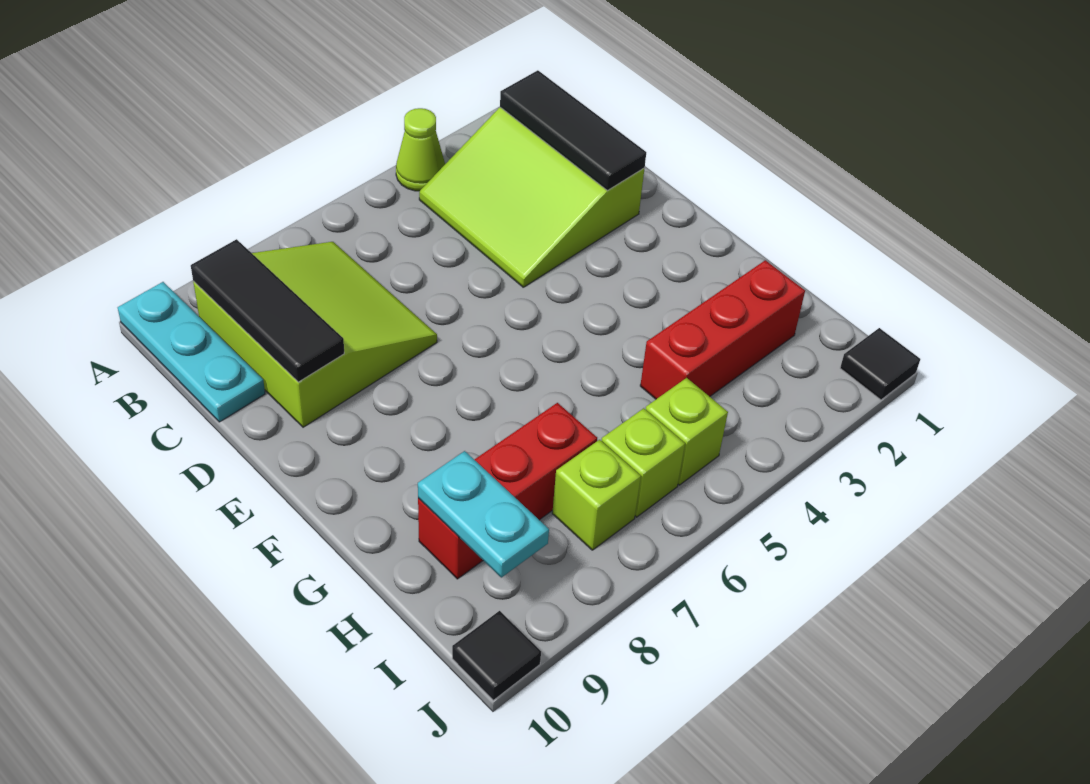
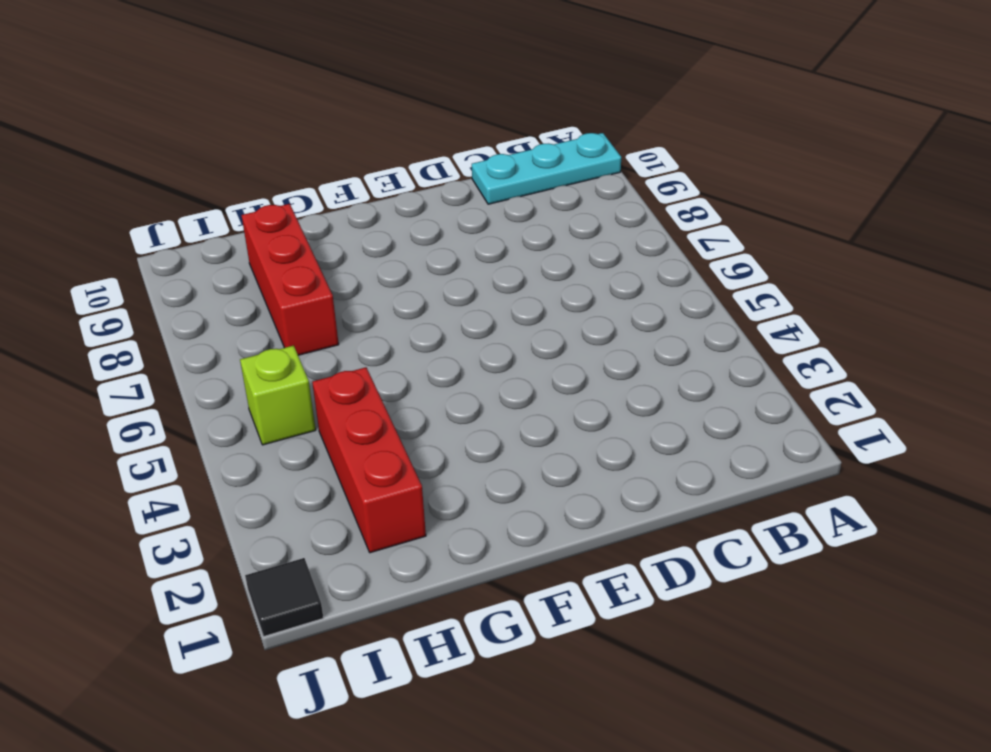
none -> lime 1x1 cone [396,108,445,191]
none -> lime 3x3 slope [419,107,644,287]
none -> lime 3x3 slope [193,242,437,427]

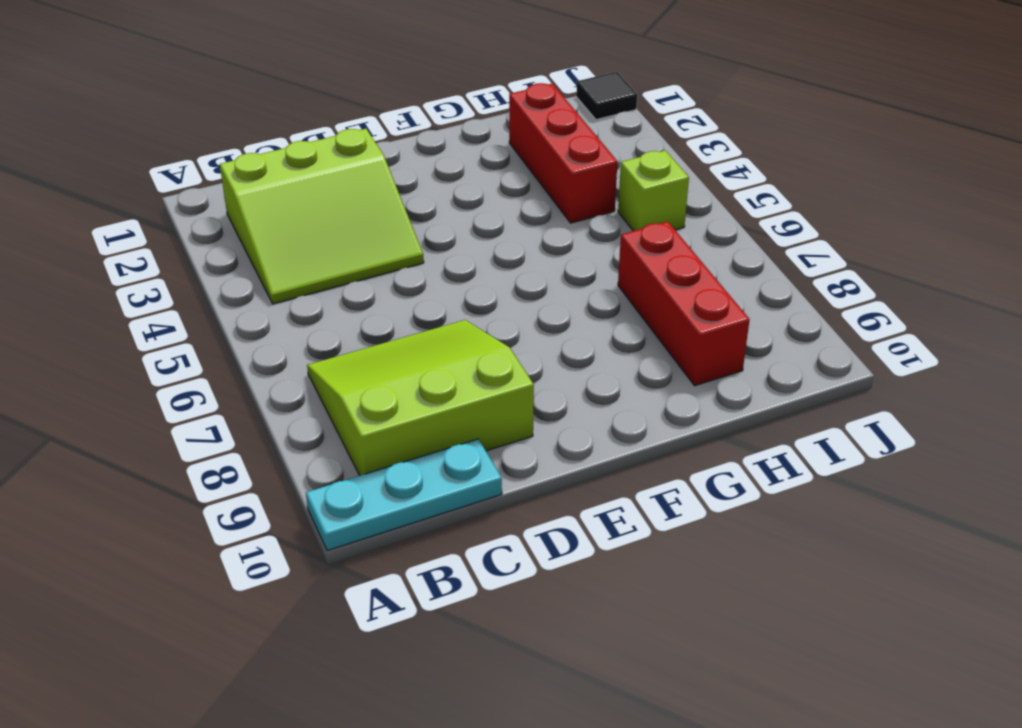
none -> lime 1x1 cone [396,108,445,191]
none -> lime 1x1 brick [601,408,685,517]
none -> lime 1x1 brick [552,440,641,550]

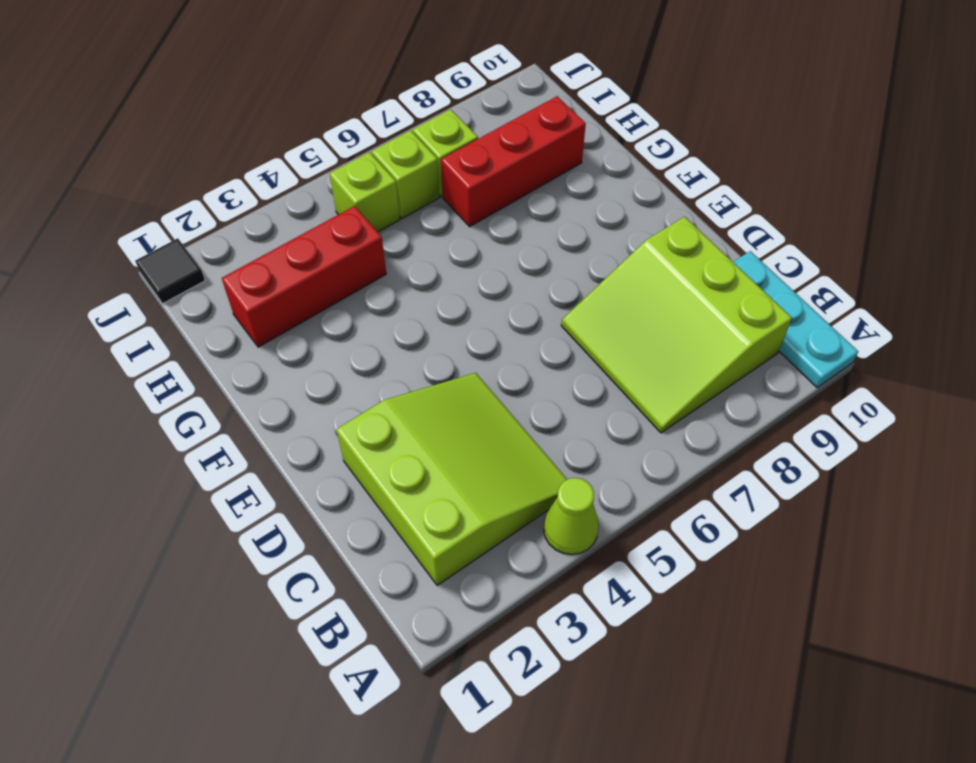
none -> black 1x1 tile [452,611,541,700]
none -> black 1x3 tile [500,70,646,191]
none -> black 1x3 tile [191,239,344,382]

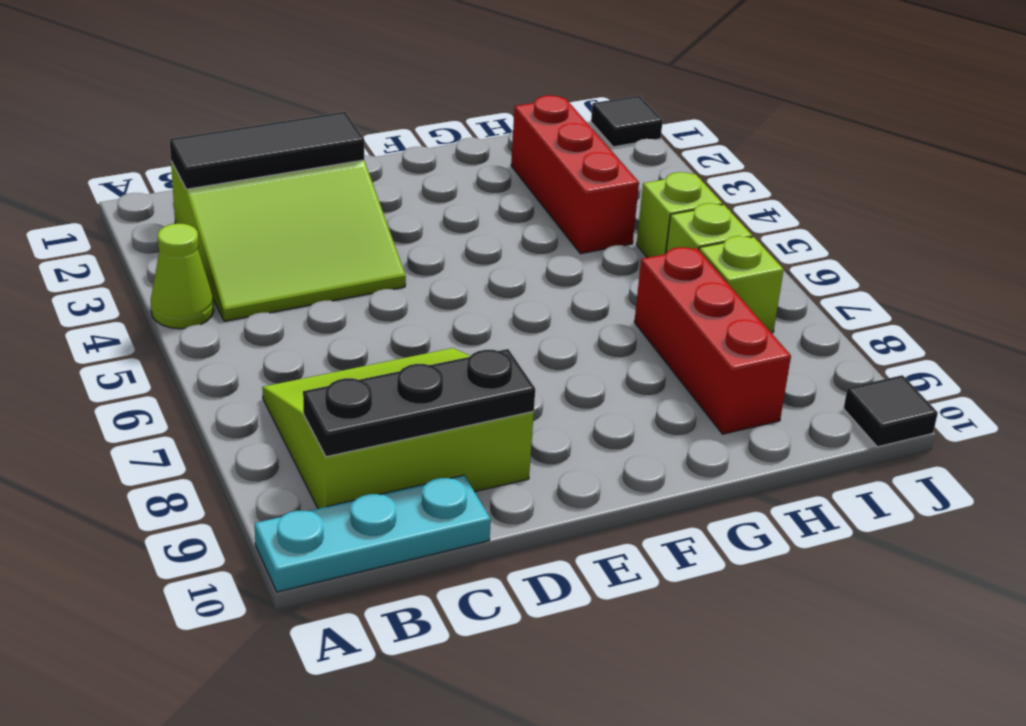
black 1x3 plate [303,349,535,457] -> black 1x3 tile [191,239,344,382]
none -> cyan 1x2 plate [418,451,549,577]

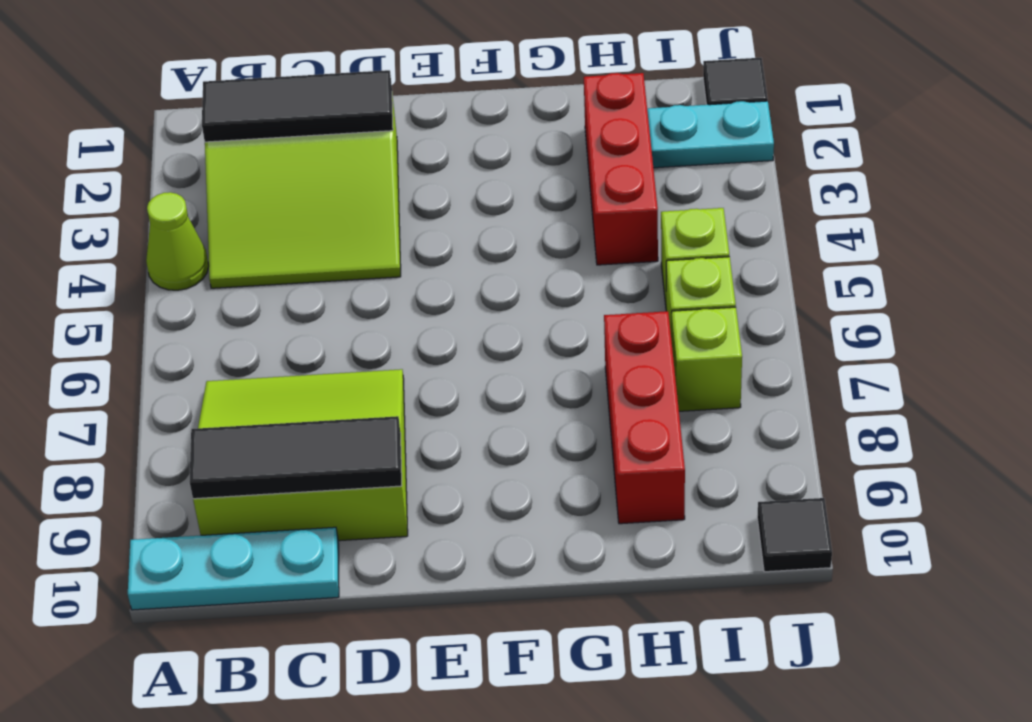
cyan 1x2 plate [647,101,774,168] -> cyan 1x2 plate moved to [418,451,549,577]

